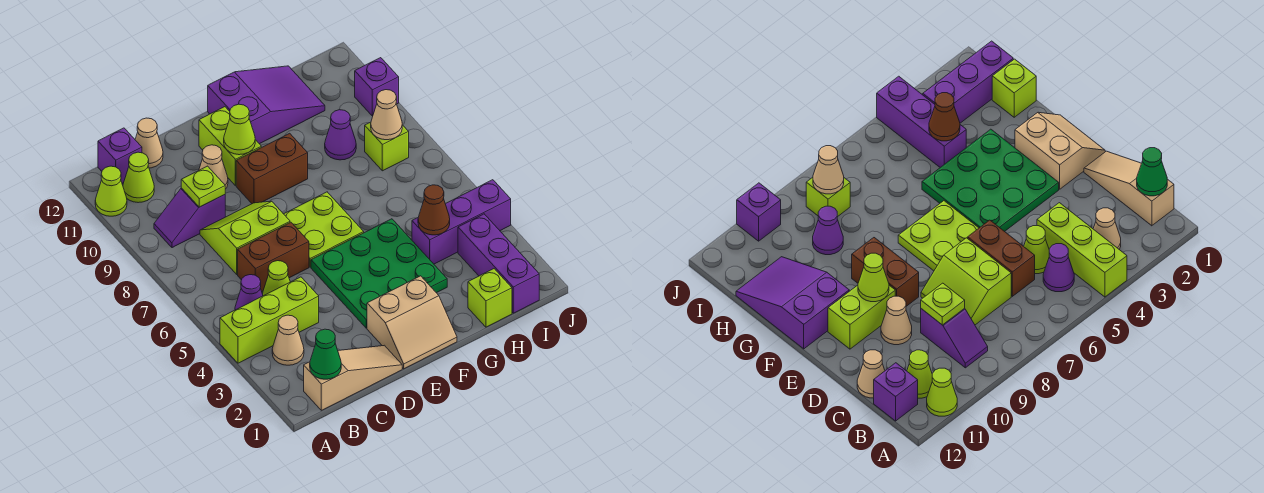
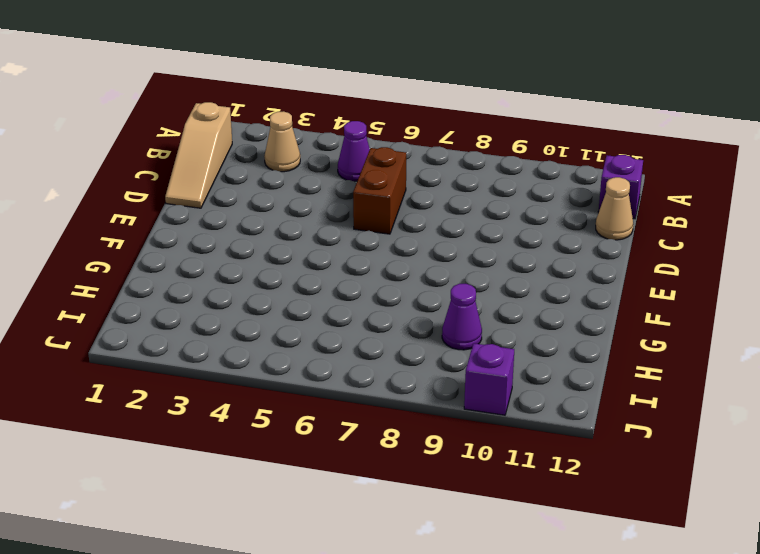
none -> lime 1x3 brick [220,277,319,363]
none -> lime 1x1 cone [95,166,127,216]
none -> purple 1x2 slope [154,188,225,248]
none -> lime 1x1 cone [123,152,154,203]

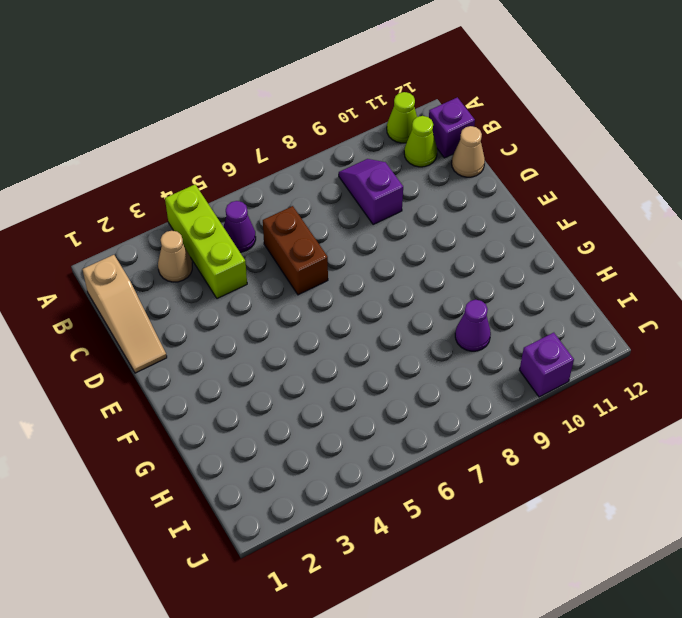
none -> lime 1x1 cone [263,261,290,296]
none -> lime 2x2 slope [200,201,290,274]
none -> tan 1x1 cone [199,145,228,189]
none -> tan 2x2 slope [367,276,457,369]

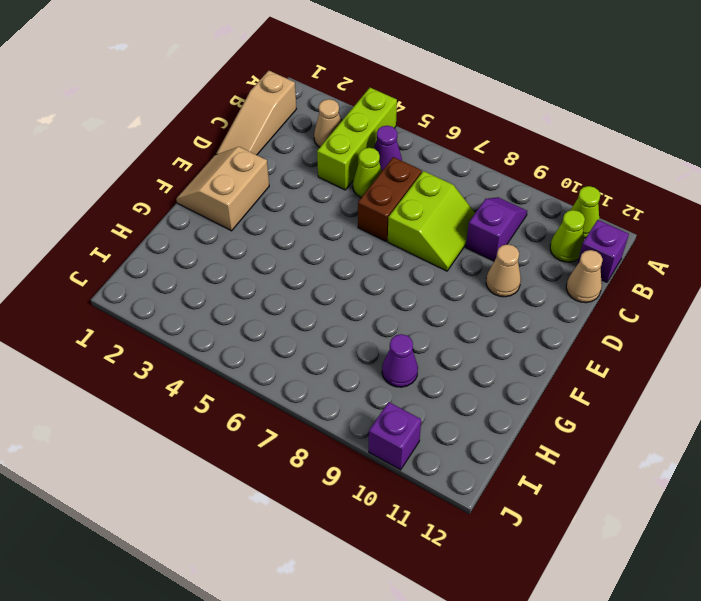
none -> green 3x3 plate [311,219,447,328]
none -> lime 2x2 plate [284,192,364,267]
none -> brown 1x2 brick [236,133,308,204]
none -> lime 1x2 brick [199,107,261,186]

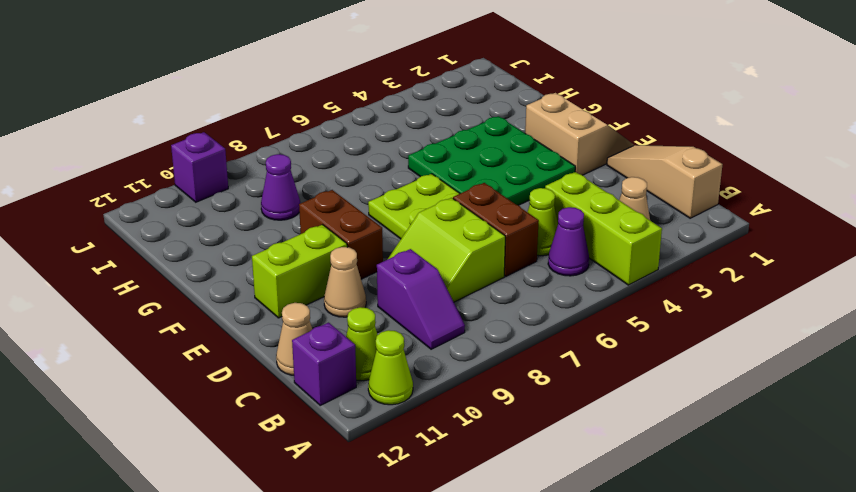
none -> purple 2x3 slope [208,66,325,144]
none -> lime 1x1 brick [468,269,512,327]
none -> purple 1x3 brick [412,180,511,264]
none -> purple 1x3 brick [458,214,539,313]

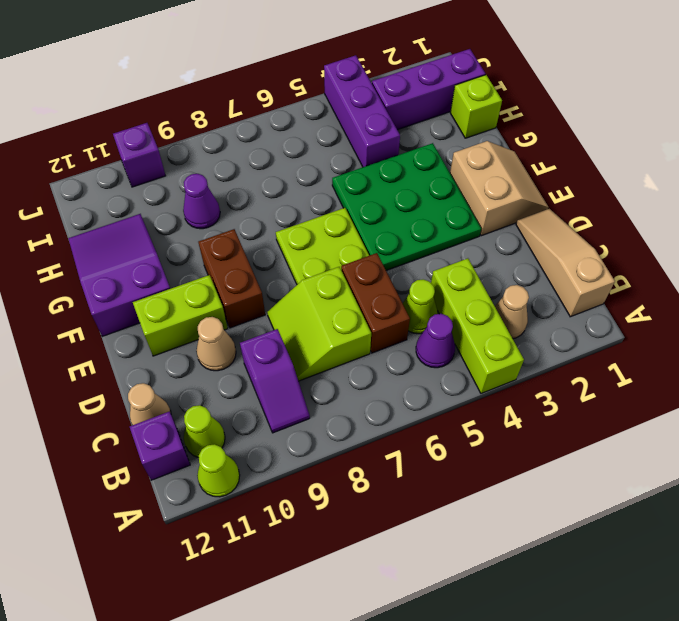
none -> lime 1x1 brick [365,122,409,171]
none -> green 1x1 cone [310,329,341,379]
none -> lime 1x1 plate [181,166,225,207]
none -> lime 1x1 cone [224,104,255,155]

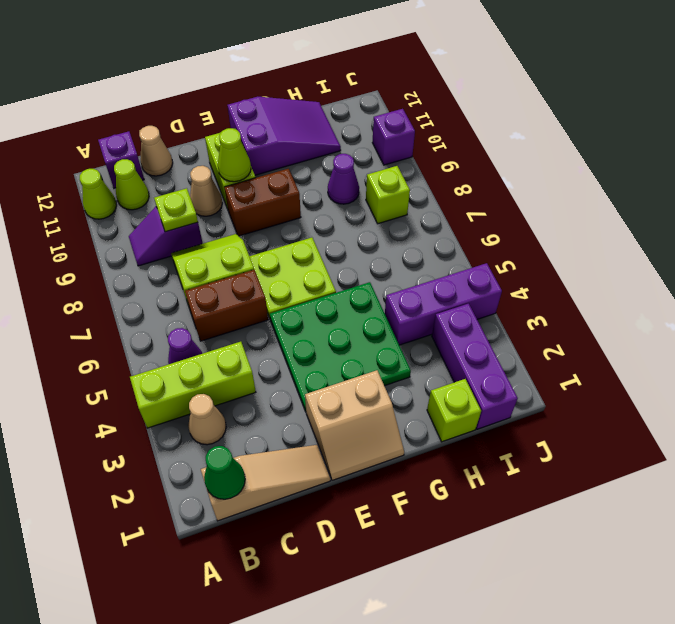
none -> lime 1x1 cone [263,261,290,296]
none -> brown 1x1 cone [418,185,450,235]
none -> tan 1x1 cone [371,90,402,140]

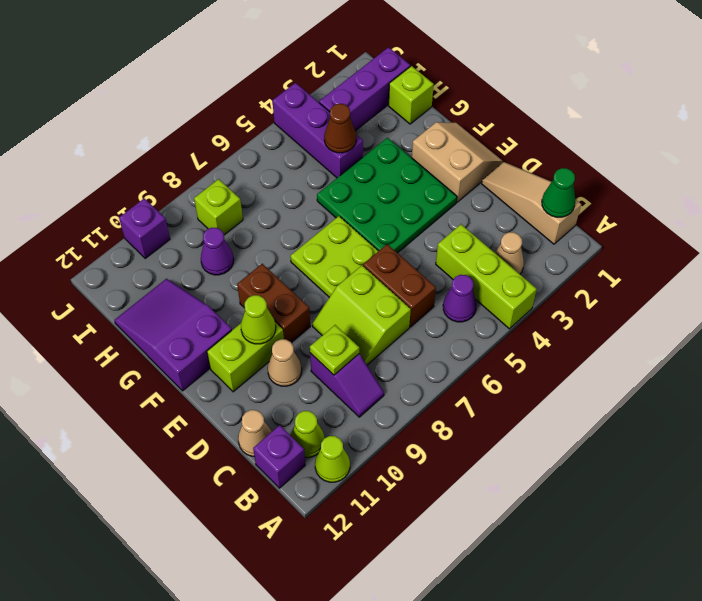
none -> lime 1x1 cone [263,261,290,296]
none -> tan 1x1 cone [371,90,402,140]

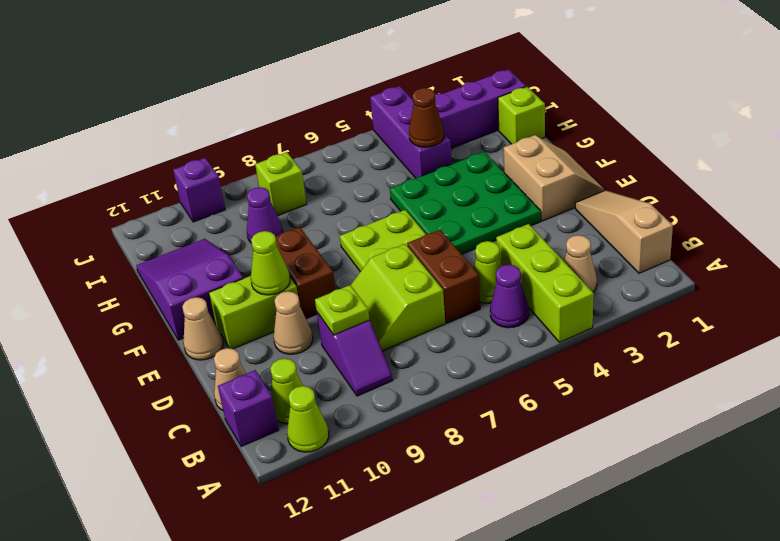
tan 1x1 cone [182,297,223,360] -> tan 1x1 cone moved to [371,90,402,140]
none -> green 1x1 cone [310,329,341,379]

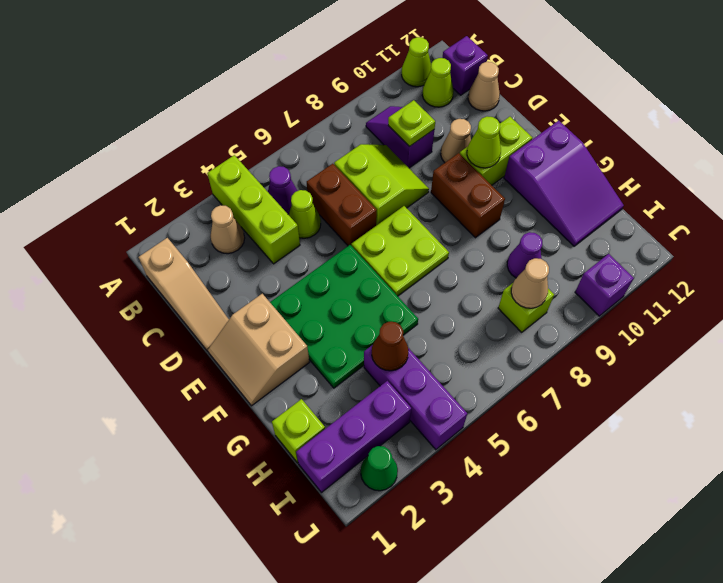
green 1x1 cone [361,446,398,491] -> green 1x1 cone moved to [310,329,341,379]

